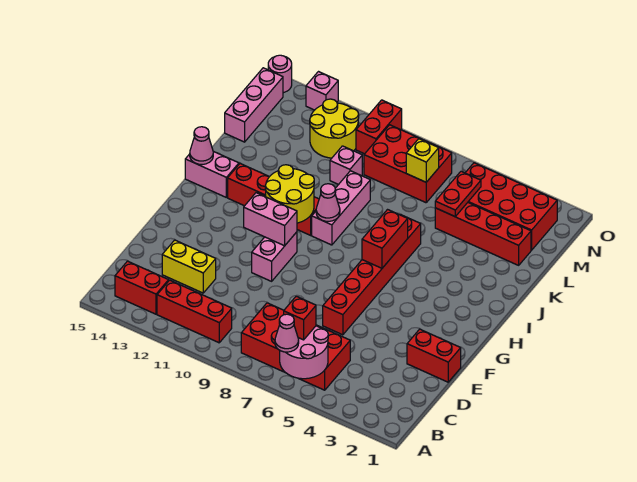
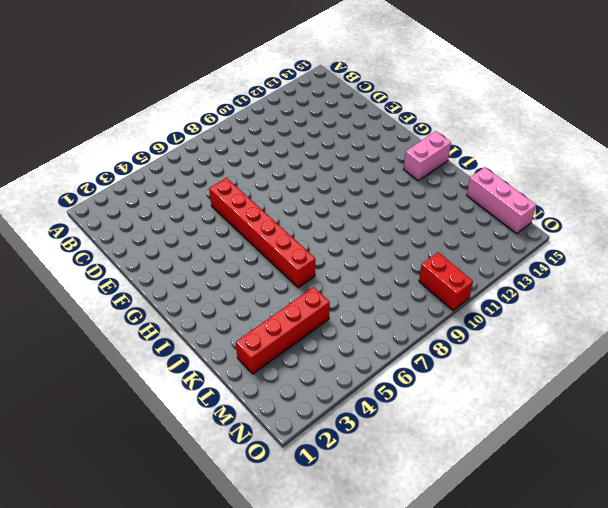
none -> red 2x4 brick [241,303,350,390]
none -> red 1x3 brick [157,280,232,343]
none -> red 1x2 brick [115,261,169,314]

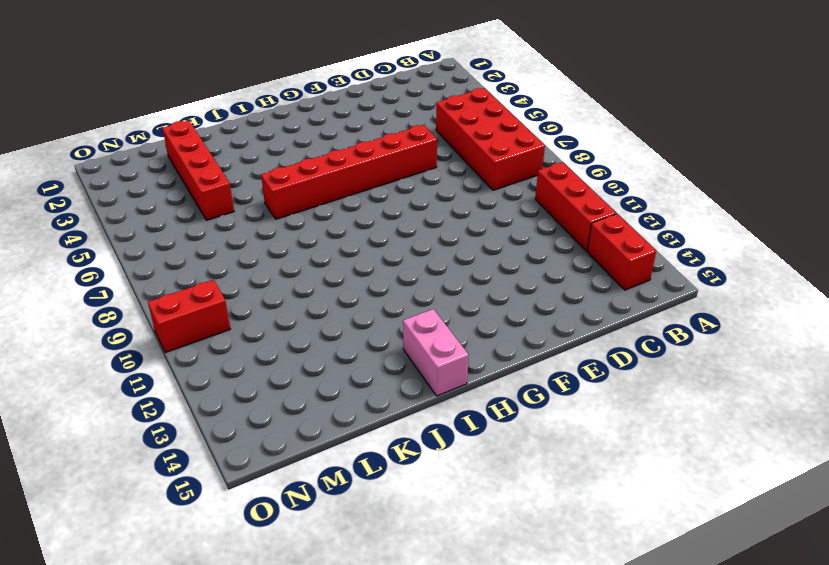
none -> yellow 1x2 brick [162,240,216,293]
none -> red 1x2 brick [407,329,461,382]
none -> pink 1x2 brick [252,232,297,281]

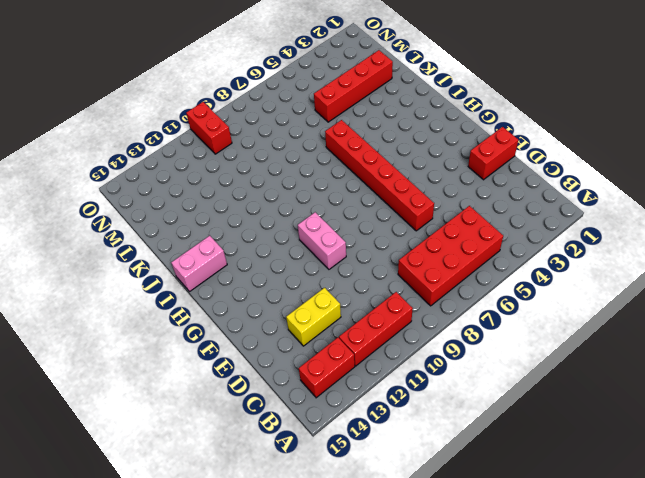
none -> pink 1x3 brick [312,171,370,245]
none -> red 1x4 brick [228,163,319,235]
none -> pink 1x1 brick [330,146,362,185]

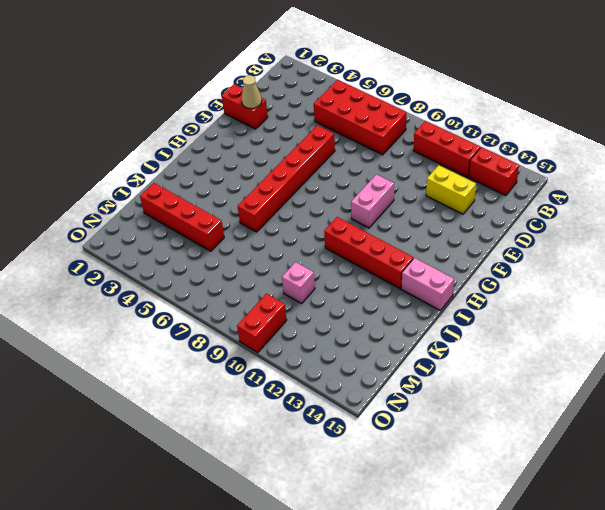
tan 1x1 cone [241,75,262,109] -> none
none -> pink 1x3 brick [312,171,370,245]
none -> pink 1x3 brick [225,68,283,142]
none -> red 2x4 brick [466,163,557,250]

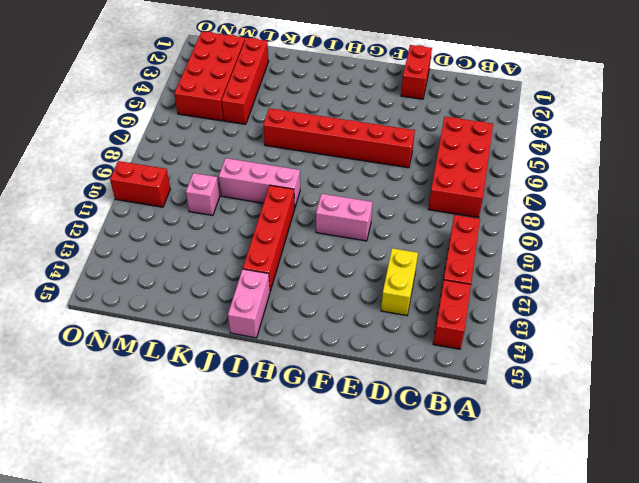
none -> pink 1x3 brick [225,68,283,142]
none -> red 2x3 brick [364,125,452,203]
none -> yellow 2x2 round brick [310,99,359,158]

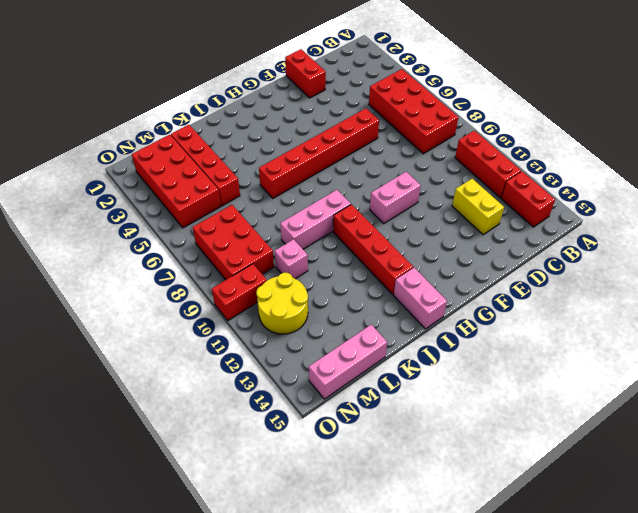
none -> pink 1x1 brick [306,72,338,110]
none -> pink 1x1 round brick [268,55,292,93]
none -> pink 2x2 round brick [280,326,328,379]

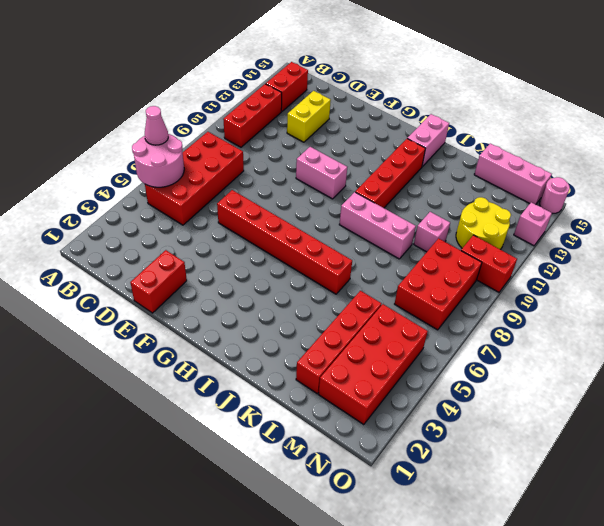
none -> pink 1x2 brick [244,193,297,246]
none -> red 1x2 brick [362,210,408,268]
none -> yellow 2x2 round brick [265,165,314,223]

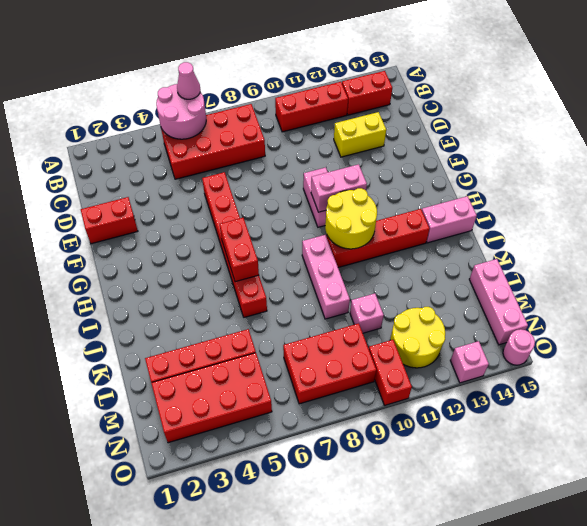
none -> pink 1x1 cone [316,184,340,221]
none -> pink 1x1 cone [190,127,213,165]
none -> red 1x2 plate [435,171,481,216]

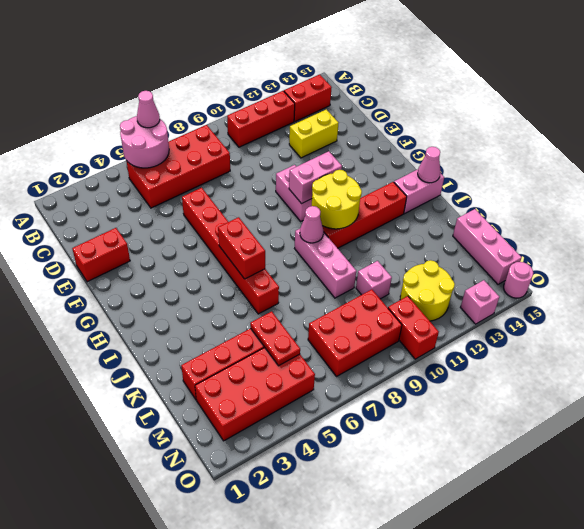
none -> yellow 1x1 brick [406,139,439,182]
none -> red 1x1 brick [284,296,316,340]

